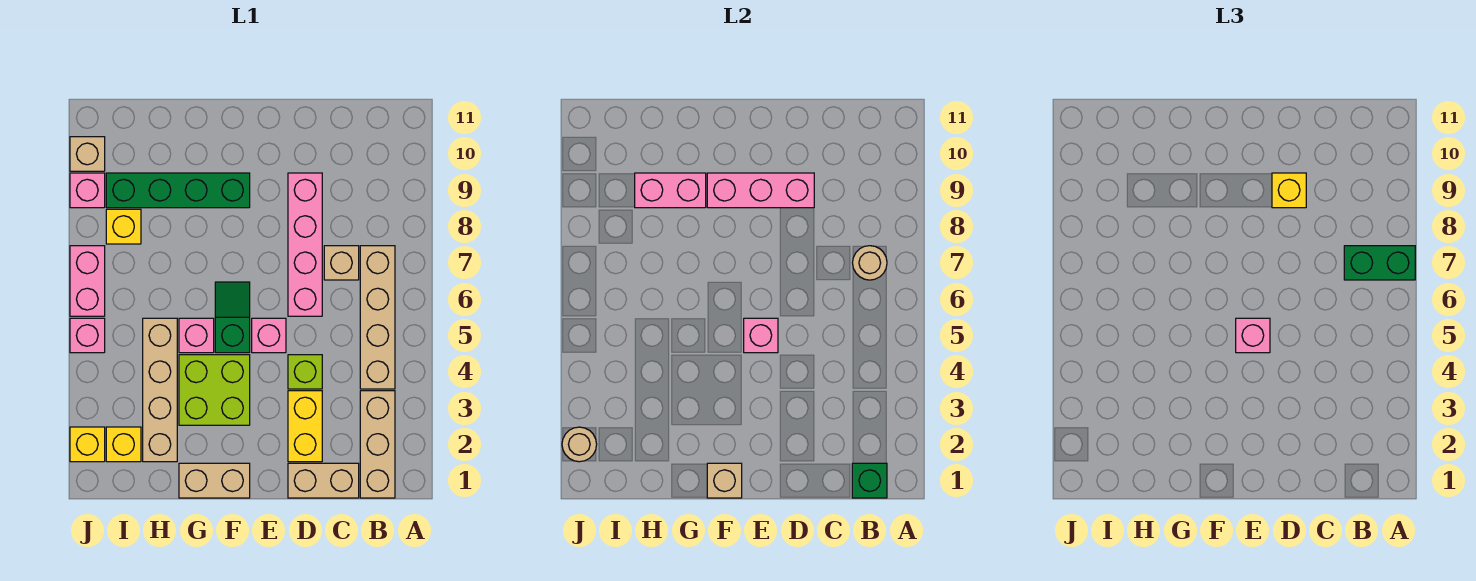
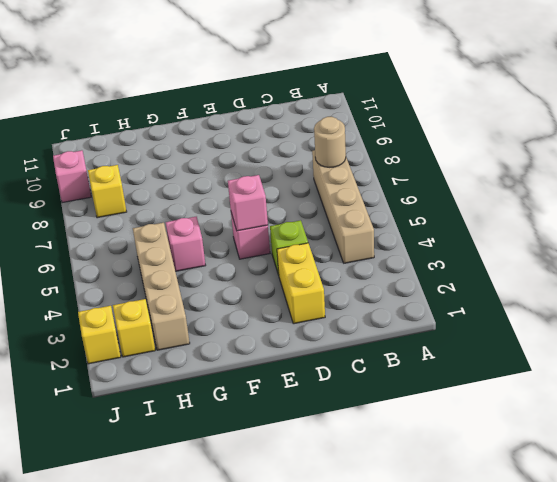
none -> tan 1x3 brick [360,391,395,498]
none -> tan 1x2 brick [288,463,359,498]
none -> tan 1x1 brick [324,246,359,280]
none -> pink 1x4 brick [288,173,322,316]

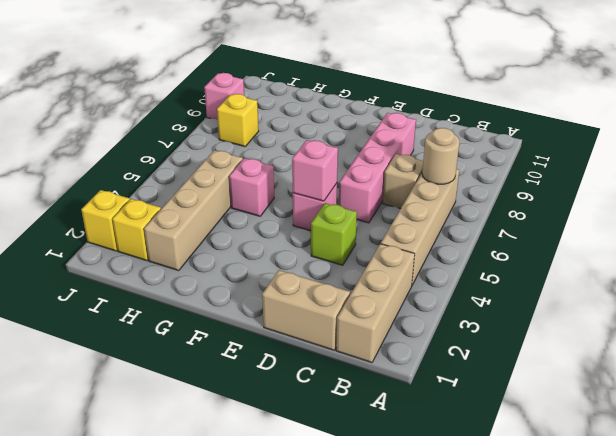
none -> yellow 1x2 brick [288,391,322,462]
none -> tan 1x2 brick [179,463,250,498]
none -> lime 2x2 brick [179,355,250,425]
none -> green 1x2 slope [215,282,250,353]

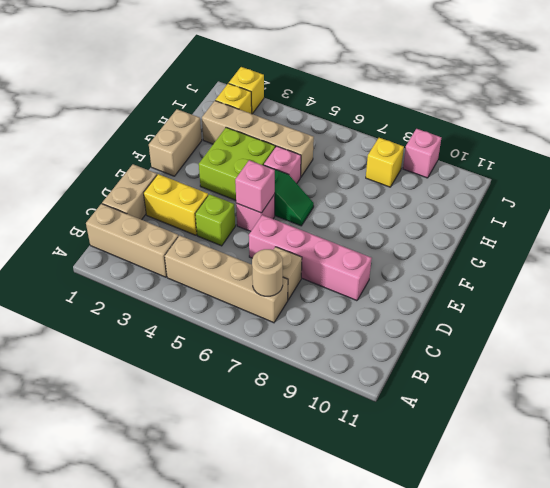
none -> green 1x4 brick [106,173,250,208]
none -> pink 1x1 brick [70,318,105,353]
none -> pink 1x2 brick [70,246,105,316]
none -> tan 1x1 brick [70,137,105,171]

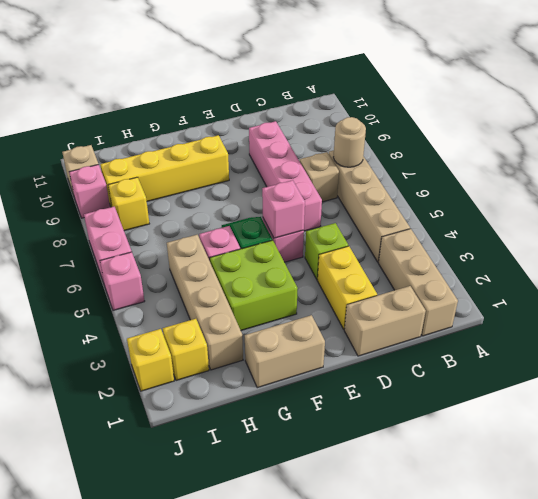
yellow 1x4 brick [100,135,229,207] -> green 1x4 brick [106,173,250,208]
none -> green 1x1 brick [852,463,887,498]
none -> pink 1x3 brick [707,173,814,208]
none -> tan 1x1 brick [707,463,742,498]
none -> pink 1x2 brick [635,173,706,208]

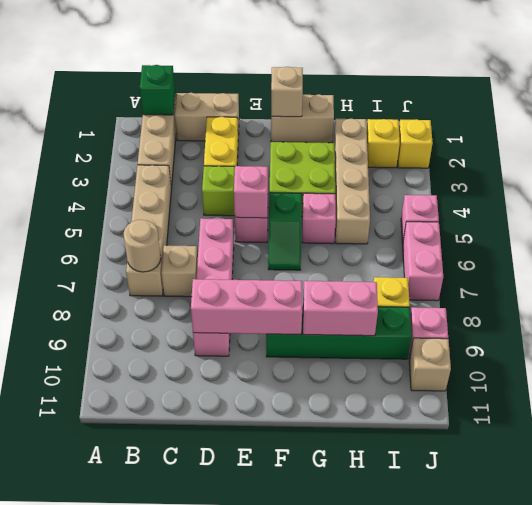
none -> tan 1x1 round brick [562,427,597,462]
none -> green 1x2 brick [1344,246,1415,280]
none -> yellow 1x1 brick [1272,173,1306,208]
none -> pink 1x1 brick [1236,318,1270,353]

